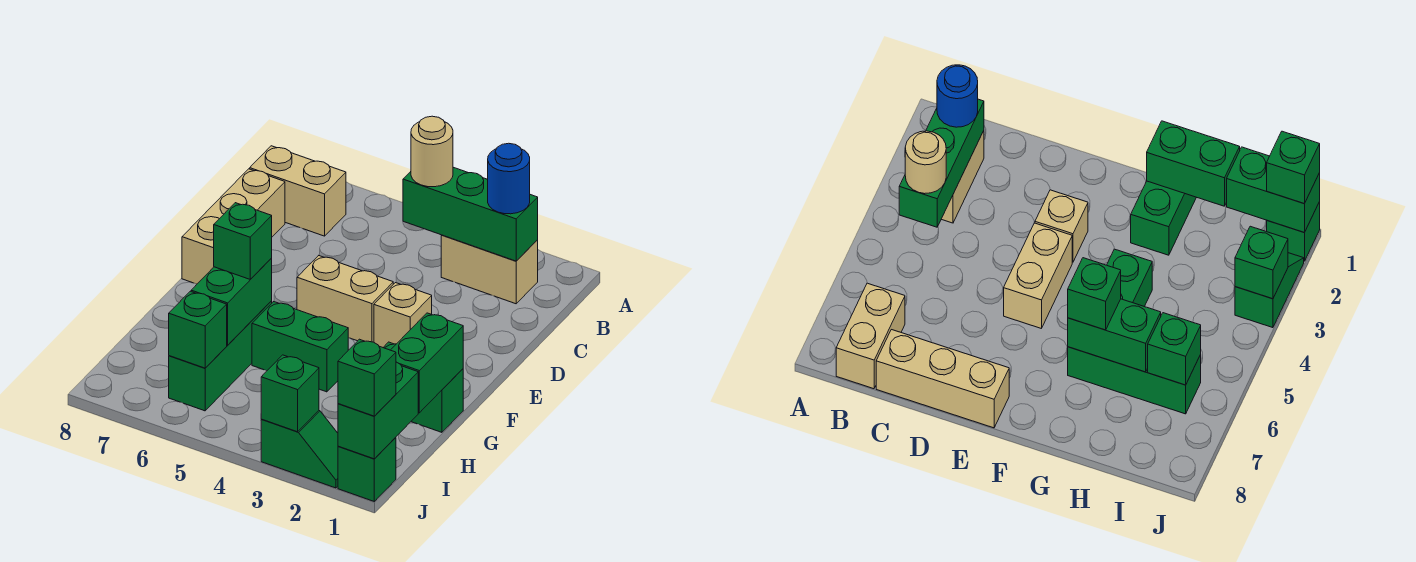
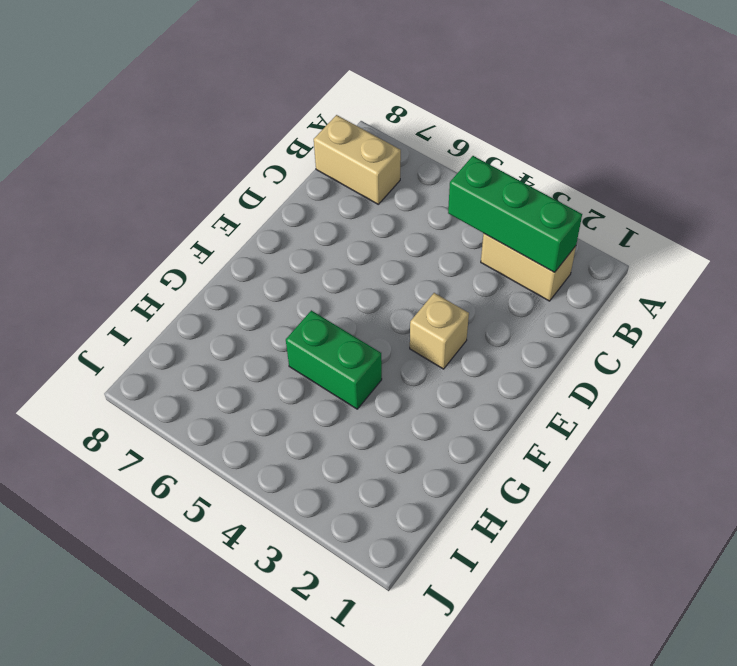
none -> tan 1x3 brick [182,169,285,284]
none -> tan 1x2 brick [297,256,393,342]
none -> green 1x2 brick [383,342,463,432]

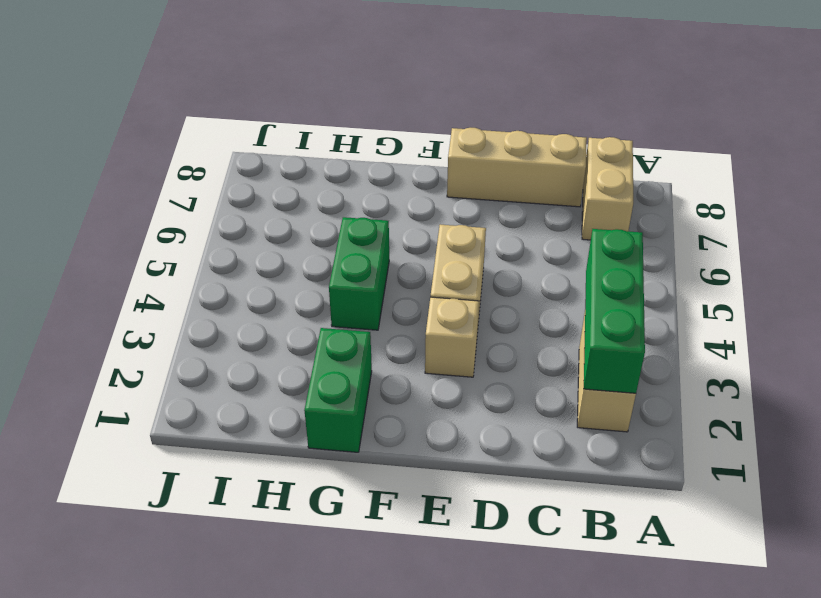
none -> green 1x3 brick [169,301,272,411]
none -> green 1x1 brick [338,437,396,501]
none -> green 1x2 slope [261,411,338,488]

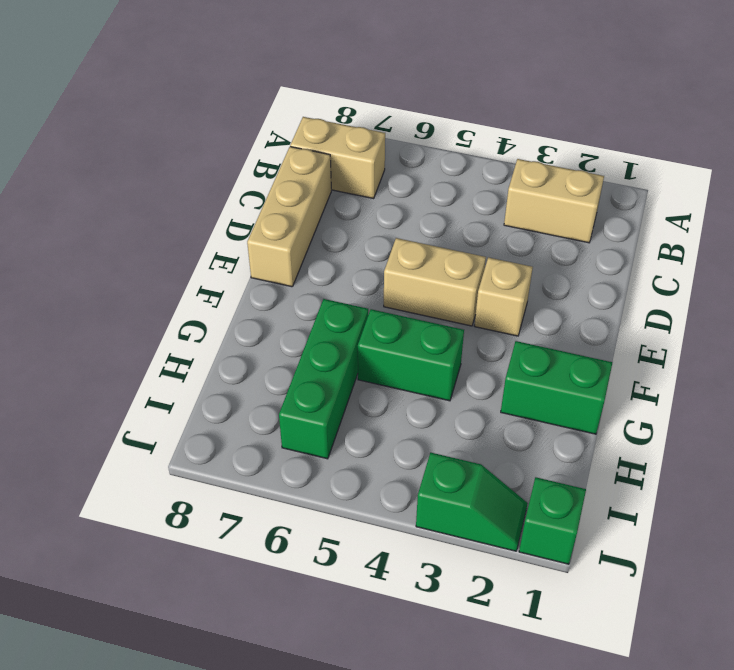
none -> green 1x3 brick [403,167,538,261]
none -> green 1x2 brick [391,313,463,413]
none -> green 1x2 brick [191,258,272,345]

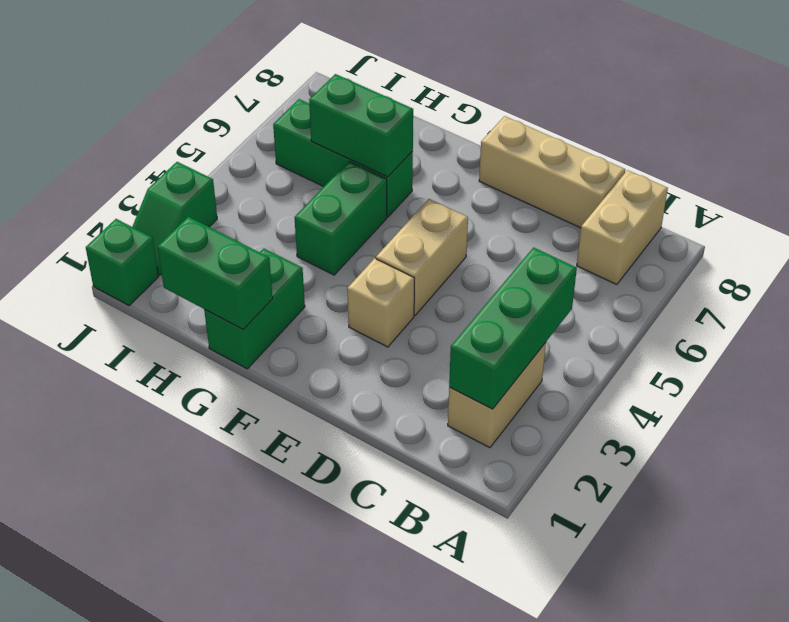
none -> green 1x2 brick [338,362,418,459]
none -> green 1x1 brick [169,291,227,368]
none -> green 1x1 brick [261,355,319,432]

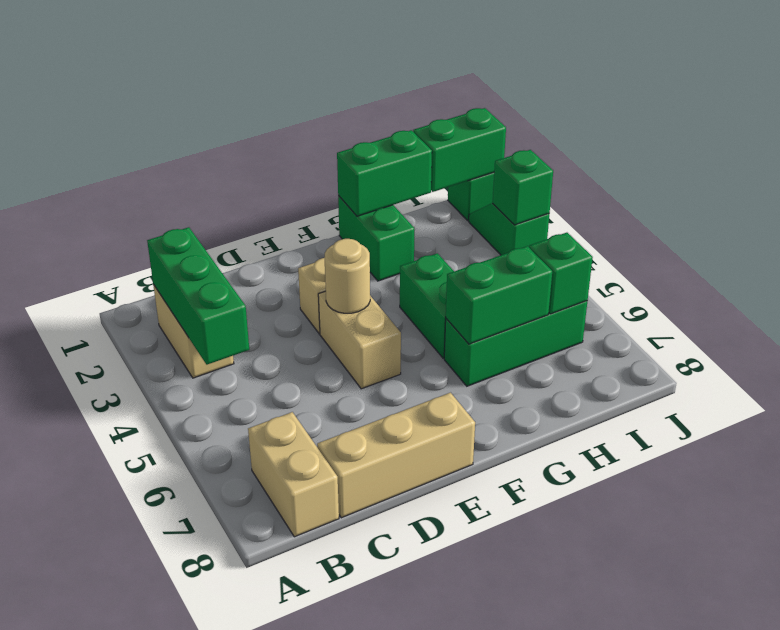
tan 1x1 round brick [325,239,370,313] -> tan 1x1 round brick moved to [411,116,453,187]
none -> blue 1x1 round brick [488,143,530,214]
none -> green 1x1 brick [214,203,272,279]
none -> green 1x1 brick [338,339,396,416]

